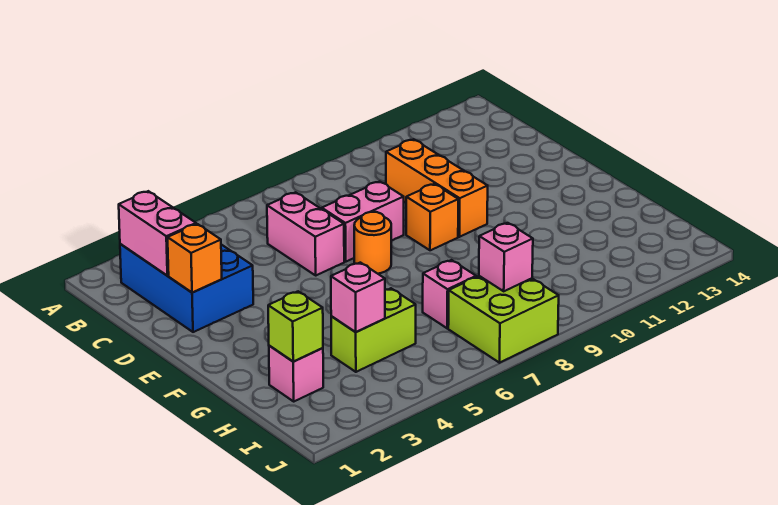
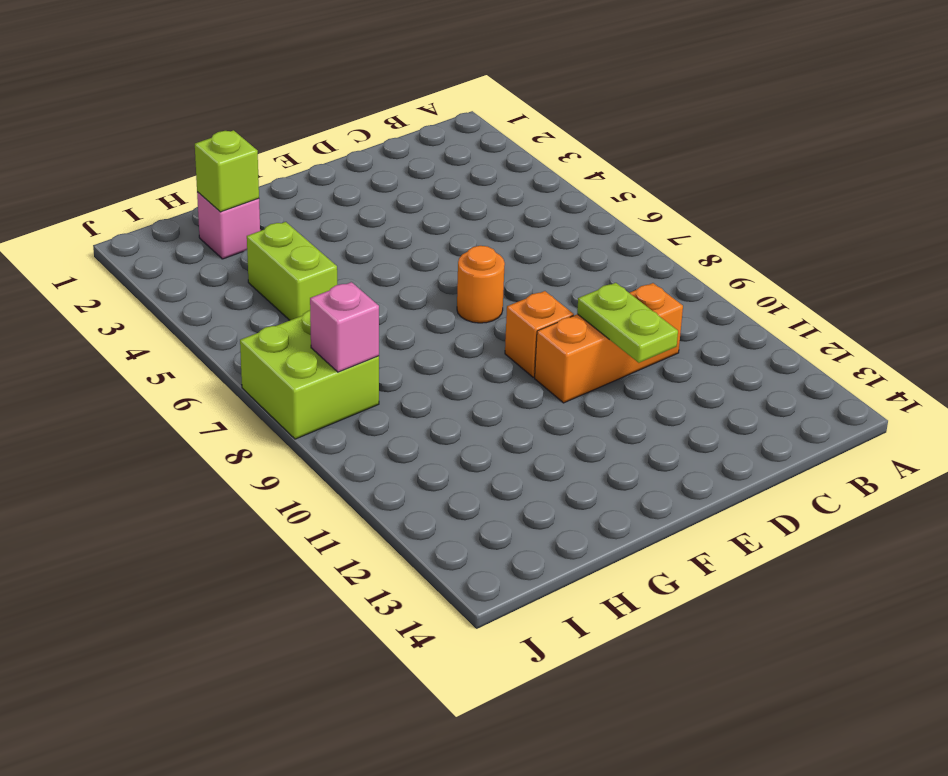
lime 1x2 plate [577,283,678,363] -> none
none -> blue 2x3 brick [120,244,253,332]
none -> pink 1x2 brick [267,192,344,275]
none -> pink 1x2 brick [322,182,404,262]

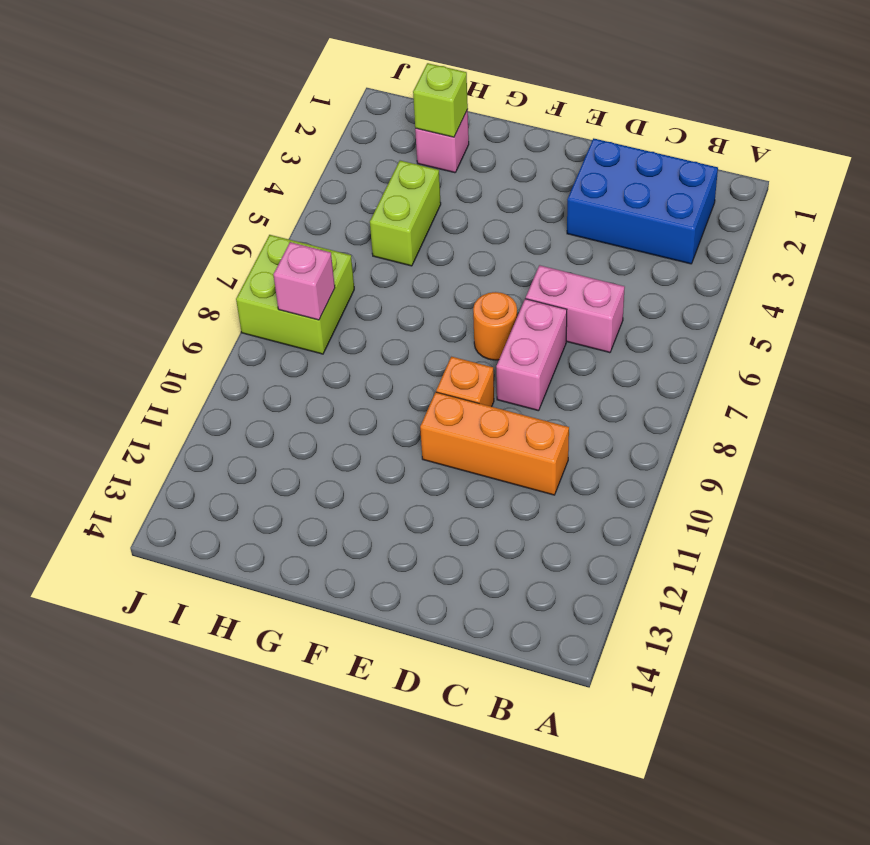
none -> pink 1x1 brick [423,260,476,328]
none -> pink 1x2 brick [119,191,196,276]
none -> orange 1x1 brick [168,224,222,293]

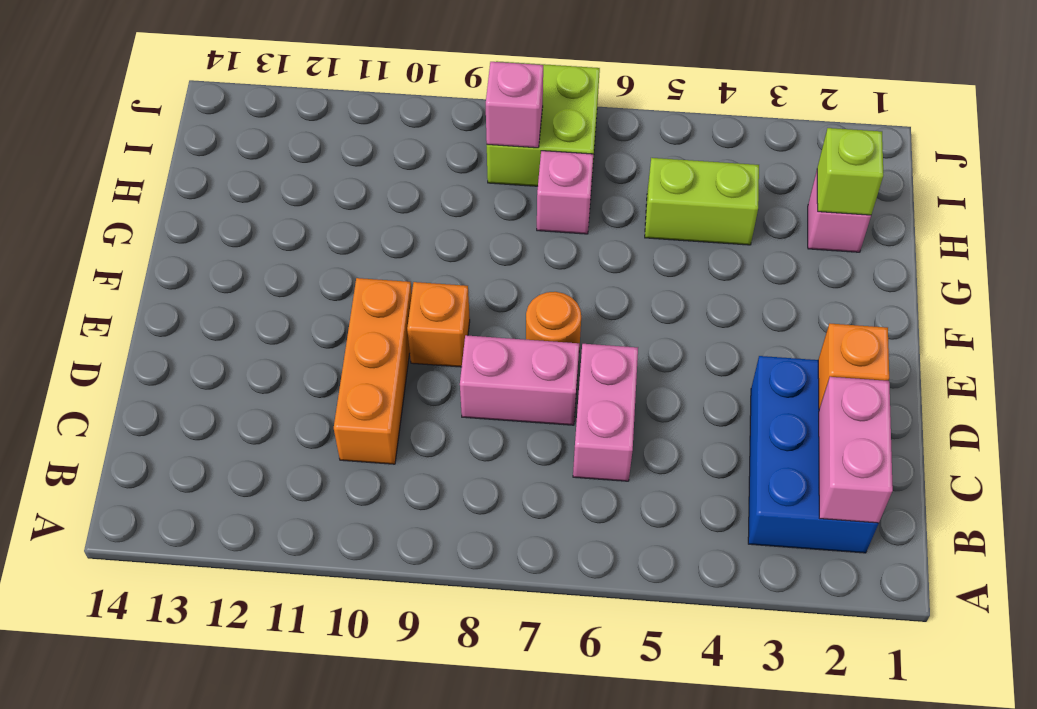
none -> pink 1x1 brick [331,263,385,332]

